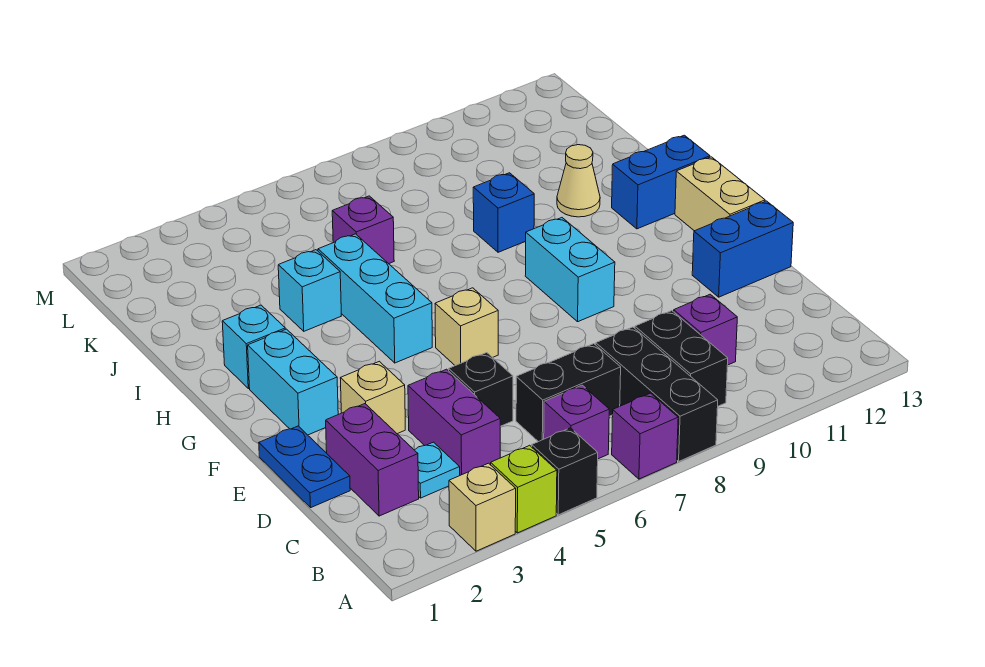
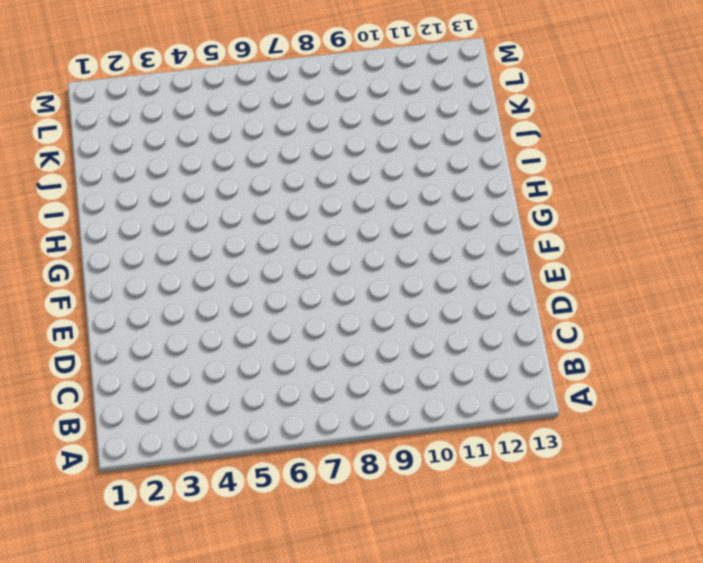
none -> tan 1x1 brick [449,463,516,551]
none -> lime 1x1 brick [491,445,557,533]
none -> black 1x1 brick [532,428,598,515]

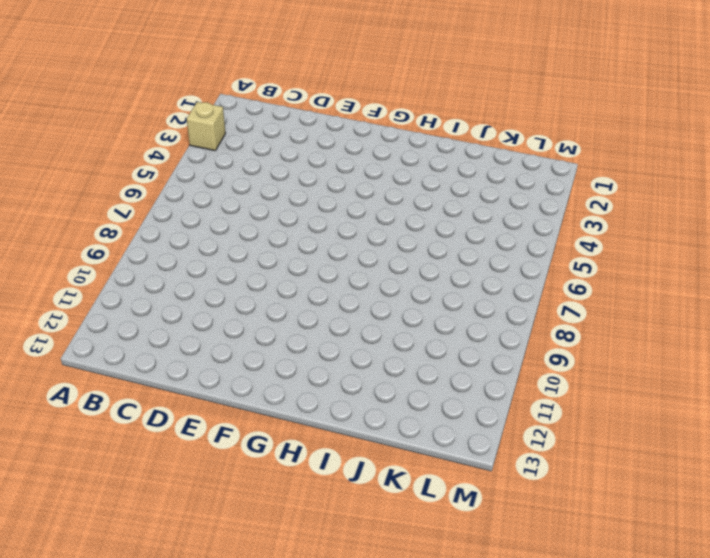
none -> lime 1x1 brick [491,445,557,533]
none -> black 1x1 brick [532,428,598,515]
none -> purple 1x1 brick [612,393,678,479]

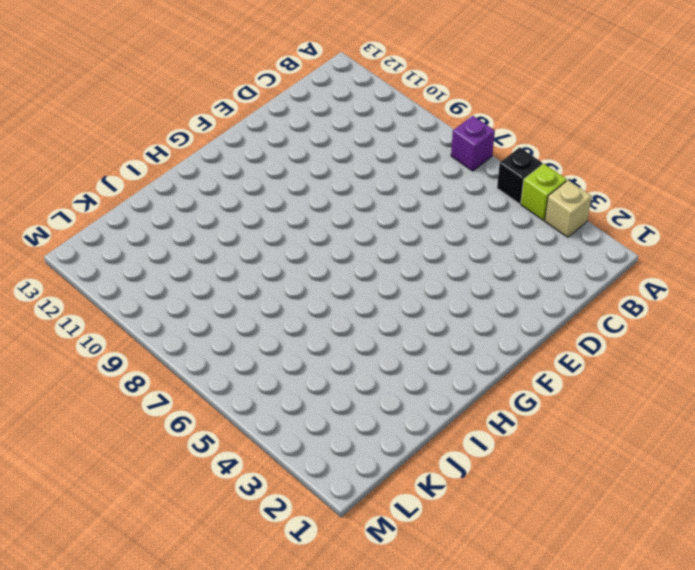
none -> black 1x3 brick [596,327,718,461]
none -> purple 1x1 brick [544,385,609,459]
none -> black 1x2 brick [635,311,728,406]

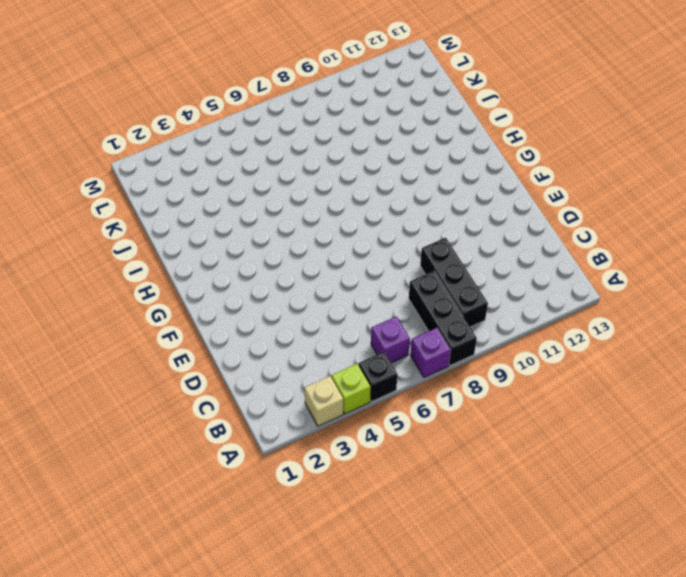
black 1x3 brick [420,238,488,327] -> black 1x2 brick [635,311,728,406]
none -> purple 1x2 brick [326,404,419,516]
none -> cyan 1x1 plate [415,442,460,498]
none -> purple 1x2 brick [408,369,500,475]

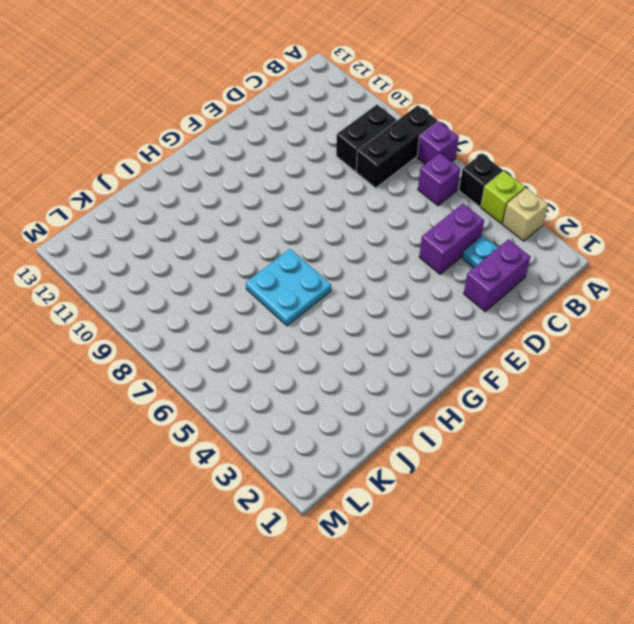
cyan 2x2 plate [246,249,331,326] -> none
none -> black 1x2 brick [516,344,621,442]
none -> purple 1x1 brick [674,294,737,365]
none -> blue 1x2 plate [259,426,350,507]

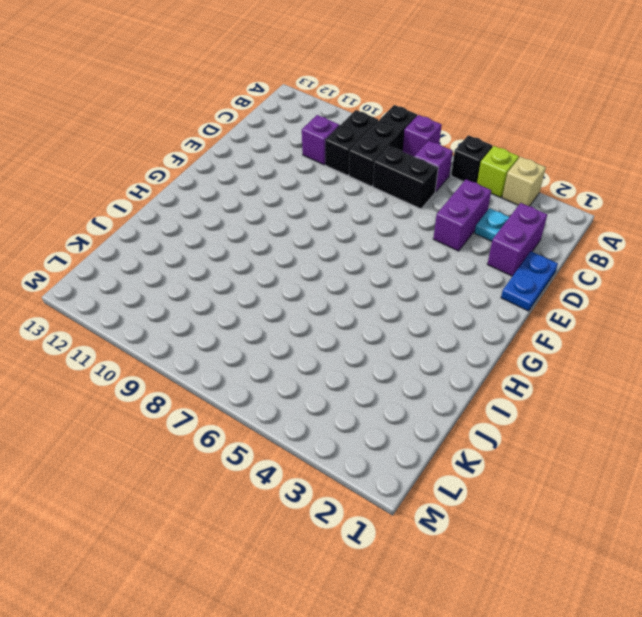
none -> black 1x1 brick [449,353,513,426]
none -> tan 1x1 brick [340,361,405,434]
none -> blue 1x2 brick [692,201,793,297]

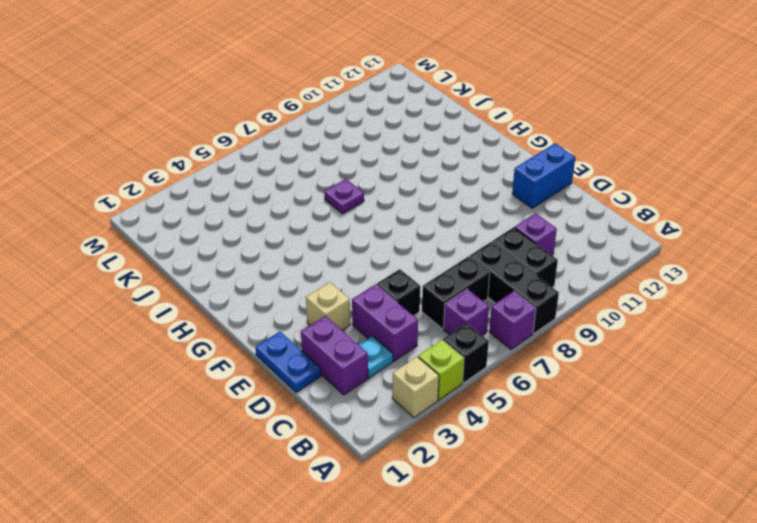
purple 1x1 plate [324,179,364,214] -> none
none -> cyan 1x2 brick [248,329,338,435]
none -> tan 1x1 brick [435,288,498,366]
none -> cyan 1x2 brick [525,218,615,322]

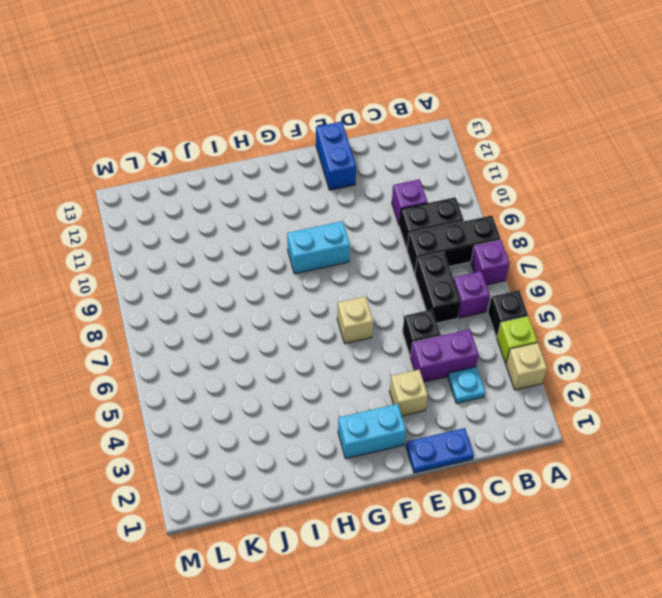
none -> purple 1x2 brick [326,404,419,516]
none -> tan 1x2 brick [675,157,765,231]
none -> cyan 1x3 brick [318,234,432,363]

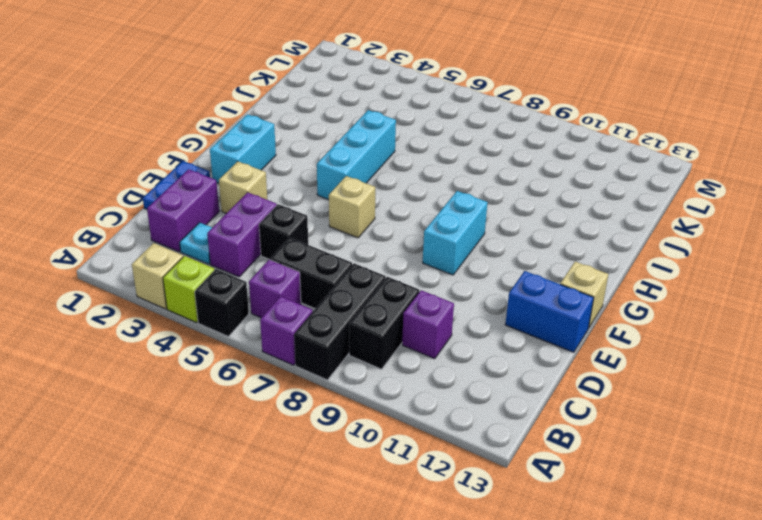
tan 1x1 brick [560,262,608,328] -> tan 1x2 brick [675,157,765,231]
none -> cyan 1x1 brick [222,305,285,389]
none -> blue 1x2 brick [612,135,710,229]
none -> cyan 1x1 brick [278,250,341,331]

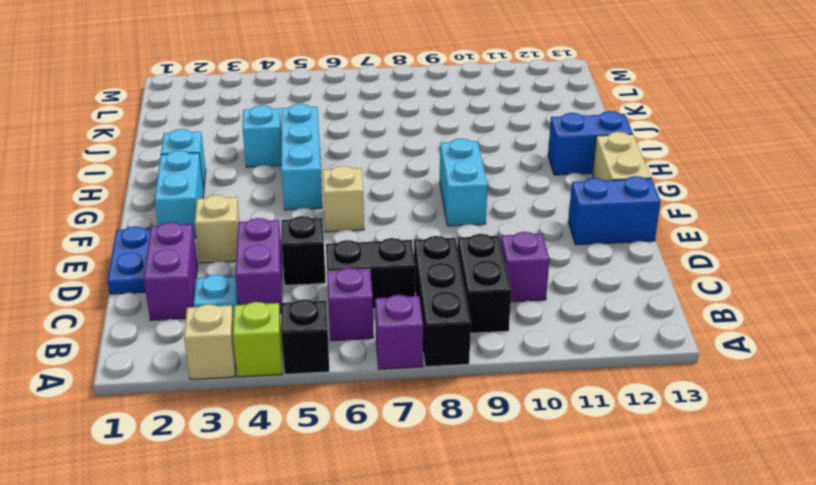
none -> blue 1x1 brick [473,173,534,252]
none -> tan 1x1 cone [557,145,600,217]
none -> purple 1x1 brick [332,196,394,264]

